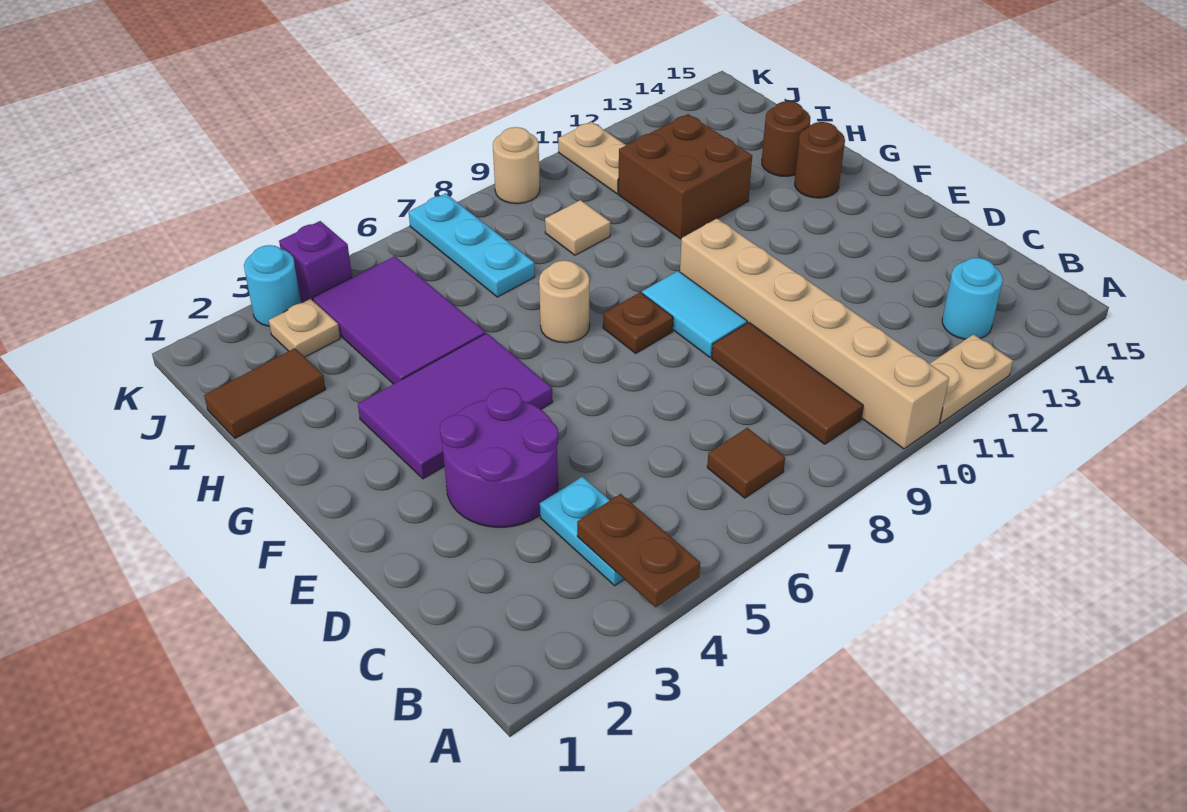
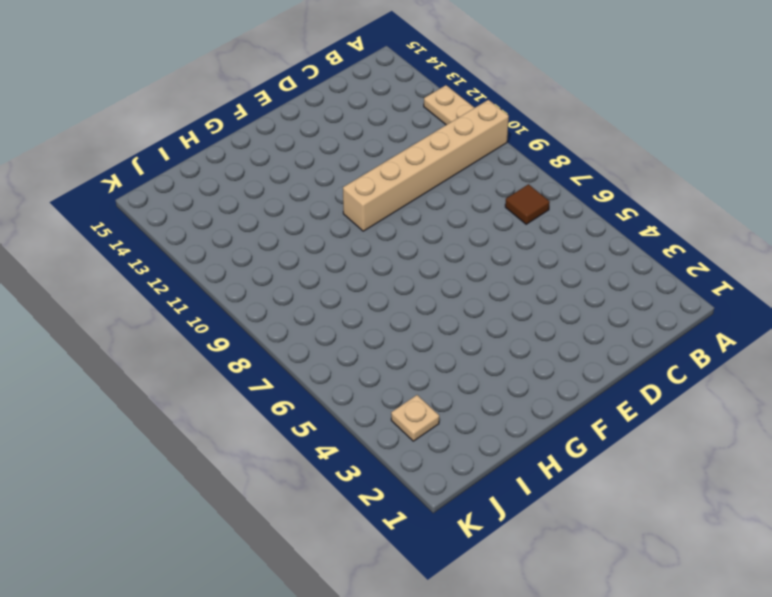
none -> cyan 1x2 plate [540,477,624,586]
none -> brown 1x3 tile [712,323,863,444]
none -> cyan 1x1 round brick [942,258,1003,340]

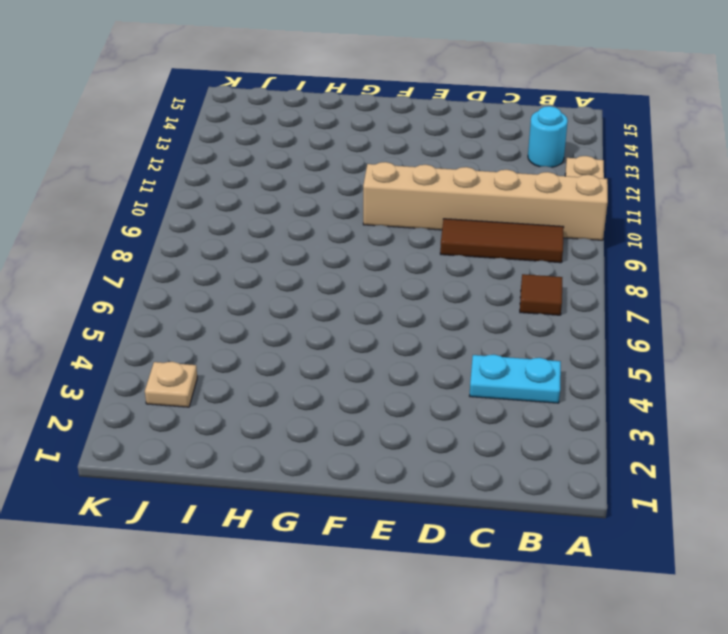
none -> purple 2x2 round brick [440,388,558,527]
none -> cyan 1x2 tile [642,271,747,357]
none -> purple 2x3 tile [358,333,553,479]

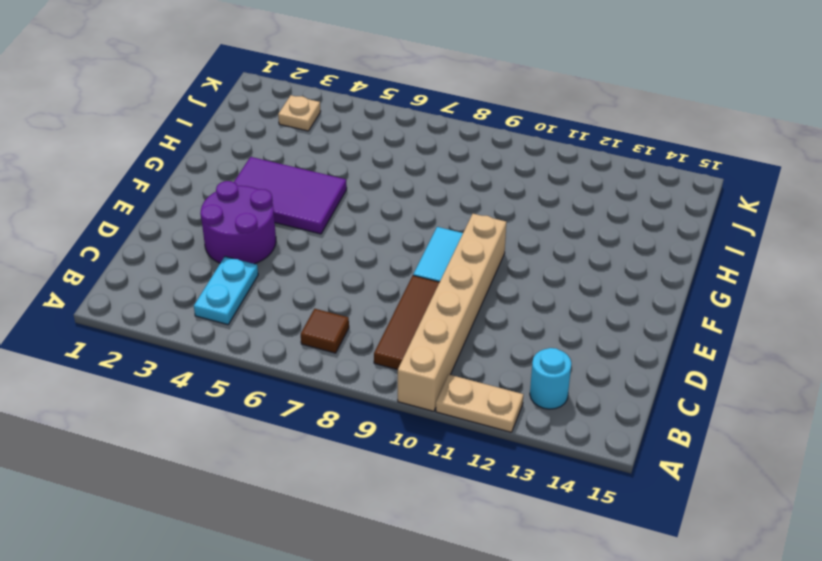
none -> brown 1x1 plate [603,292,673,353]
none -> tan 1x1 round brick [539,260,590,343]
none -> brown 1x1 round brick [795,122,845,198]

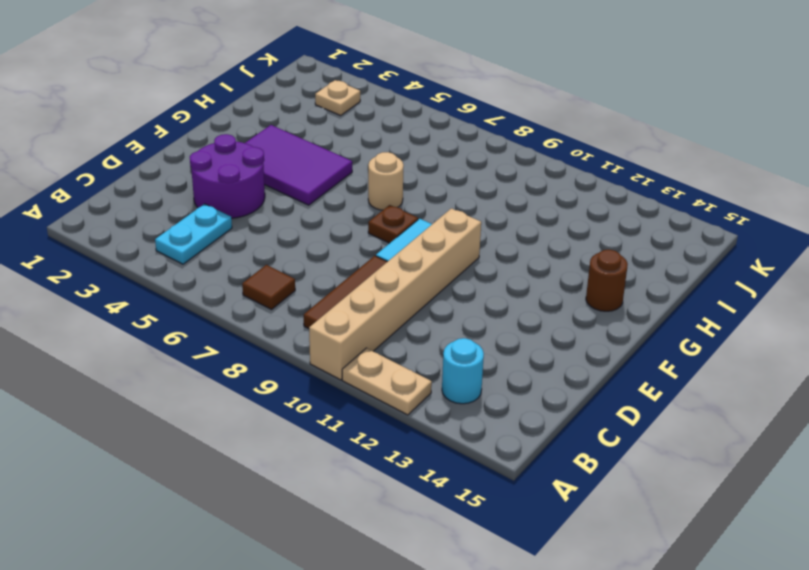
none -> purple 2x3 tile [313,256,485,384]
none -> brown 2x2 brick [618,114,752,239]
none -> brown 1x1 round brick [762,101,810,176]

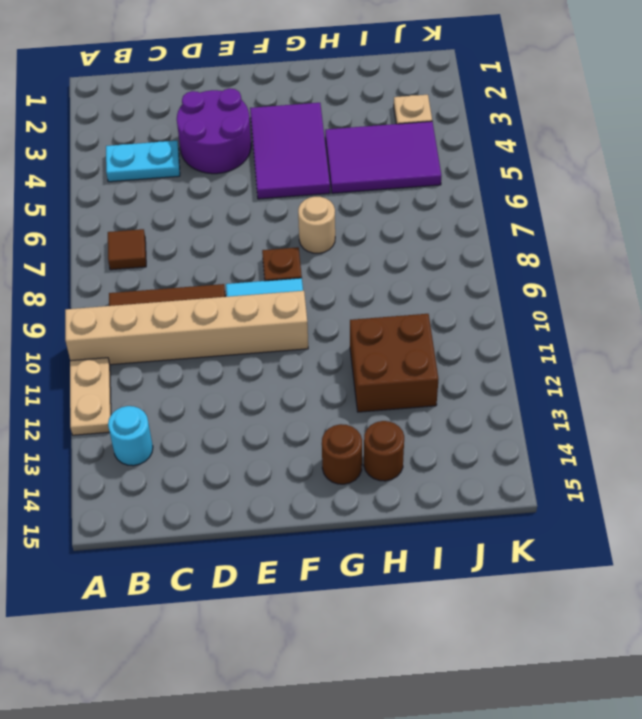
none -> brown 1x2 tile [204,348,326,438]
none -> cyan 1x3 plate [409,193,535,297]
none -> tan 1x1 tile [545,200,610,255]

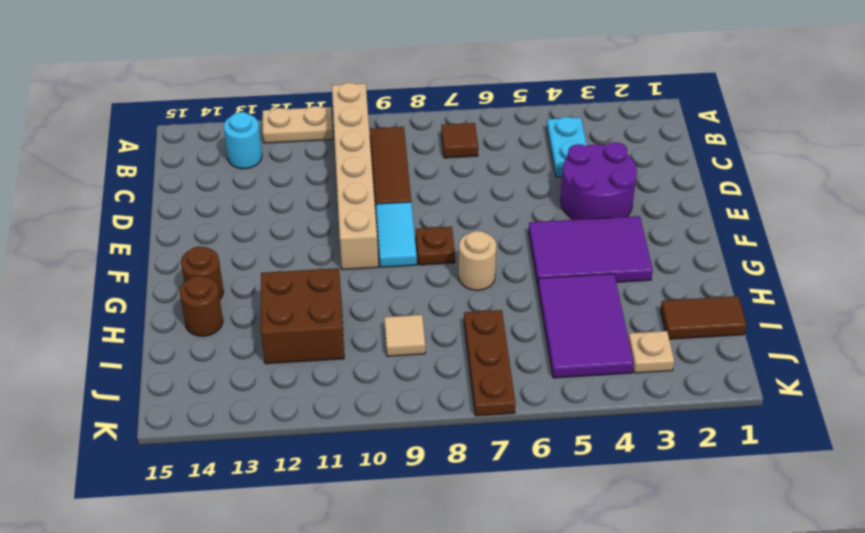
brown 1x3 plate [464,310,515,416] -> cyan 1x3 plate [409,193,535,297]
none -> tan 1x2 plate [558,122,626,194]
none -> cyan 1x1 round brick [244,245,301,326]
none -> purple 1x1 brick [279,221,352,302]

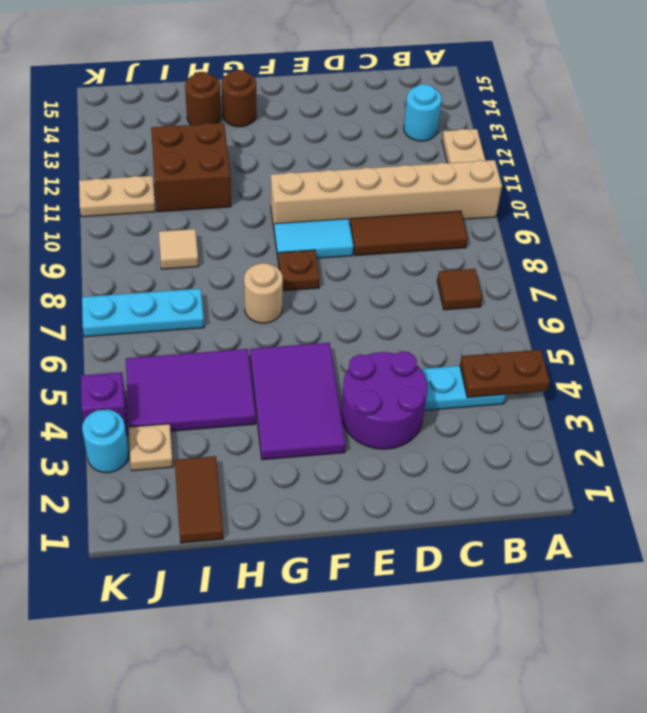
none -> tan 1x1 round brick [493,127,540,204]

